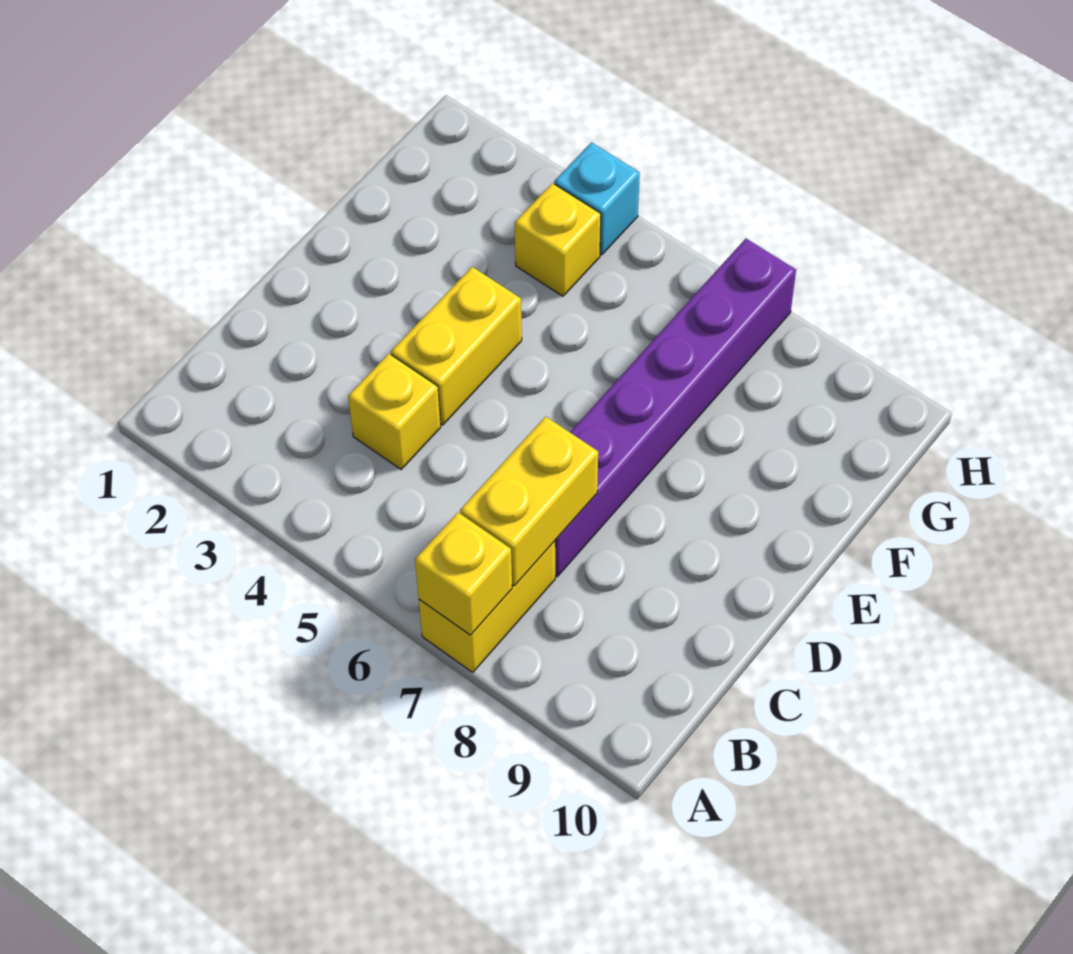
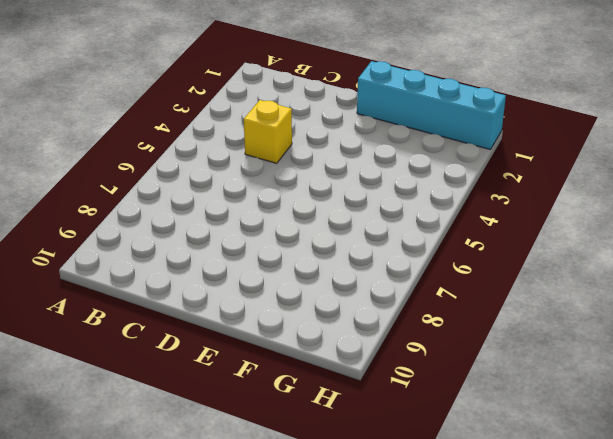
cyan 1x4 brick [357,61,506,149] -> none
none -> yellow 1x2 brick [419,541,555,672]
none -> purple 1x6 brick [555,239,796,577]

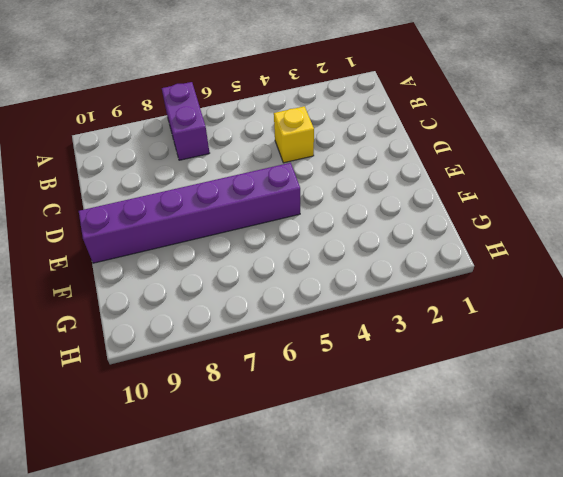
purple 1x2 brick [162,82,210,160] -> yellow 1x2 brick [419,541,555,672]
purple 1x6 brick [79,163,300,263] -> purple 1x6 brick turned to [555,239,796,577]
none -> yellow 1x2 brick [391,267,522,425]
none -> yellow 1x1 brick [515,183,601,296]

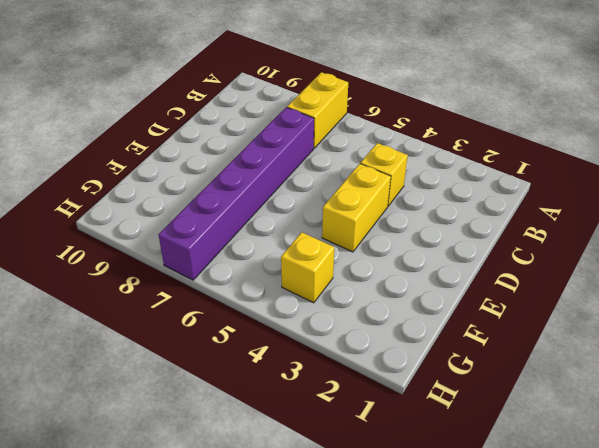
none -> cyan 1x1 brick [554,142,640,255]
none -> yellow 1x1 brick [415,513,512,635]

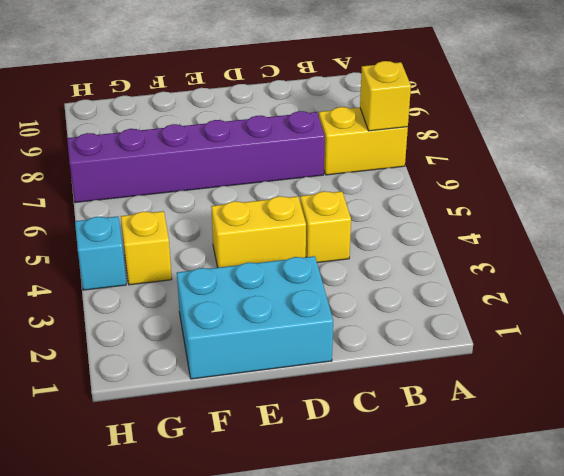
cyan 2x3 brick [177,256,333,379] -> none
none -> yellow 1x2 brick [460,416,598,586]

